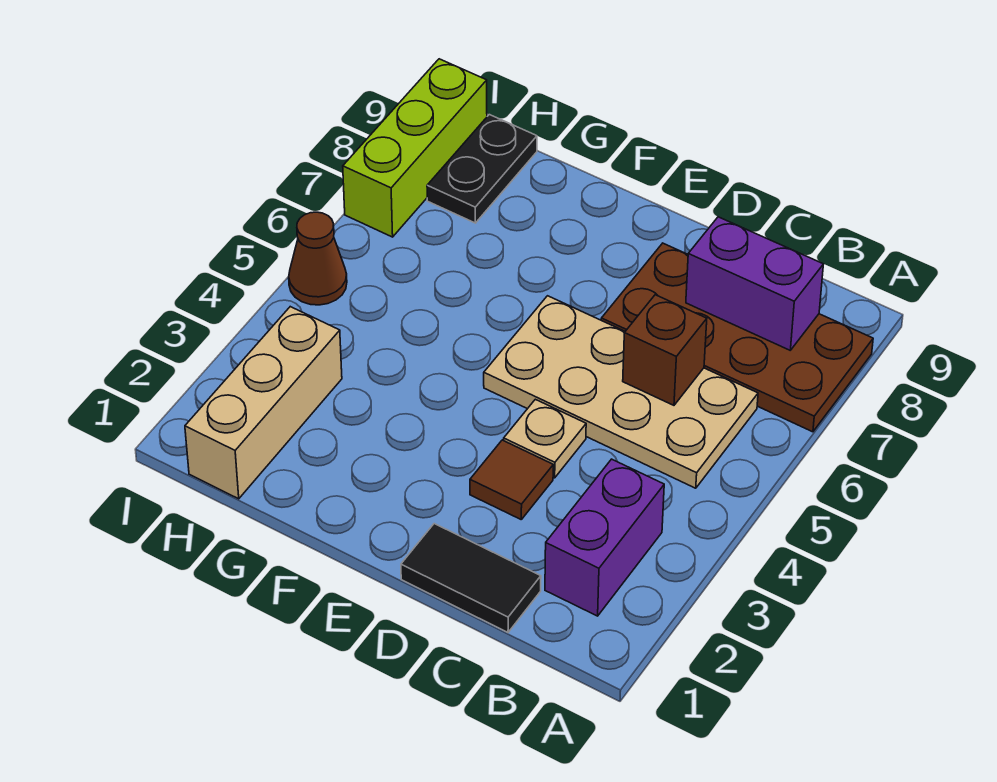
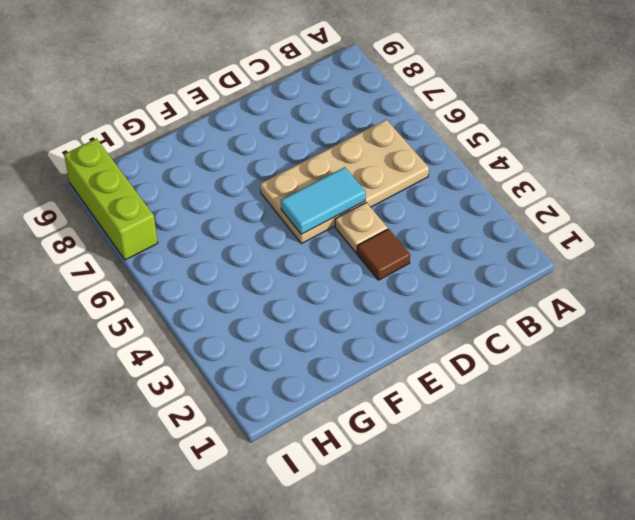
cyan 1x2 tile [281,167,366,234] -> none
none -> brown 2x4 plate [601,243,873,432]
none -> purple 1x2 brick [545,459,664,616]
none -> black 1x2 tile [401,524,541,632]

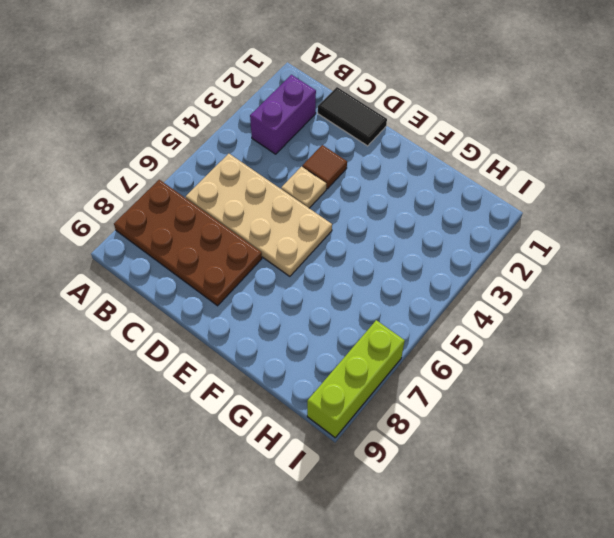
none -> tan 1x3 brick [185,307,342,499]
none -> black 1x2 plate [427,115,537,223]
none -> brown 1x1 cone [289,212,347,305]

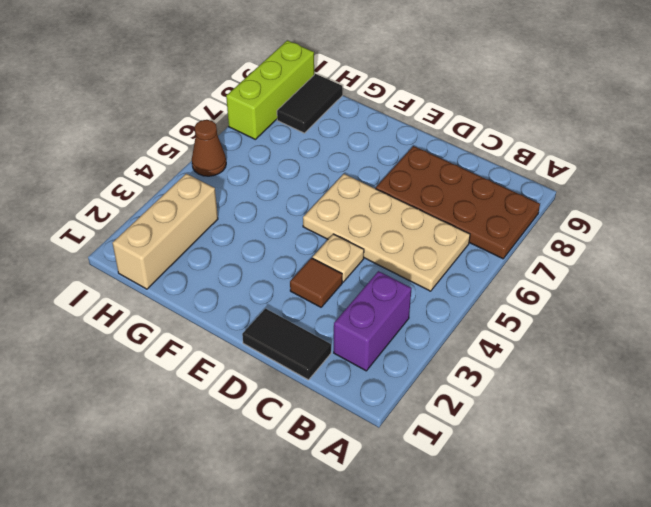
black 1x2 tile [277,74,342,133] -> black 1x2 plate [427,115,537,223]
none -> purple 1x2 brick [686,217,823,350]
none -> brown 1x1 brick [623,295,707,405]

